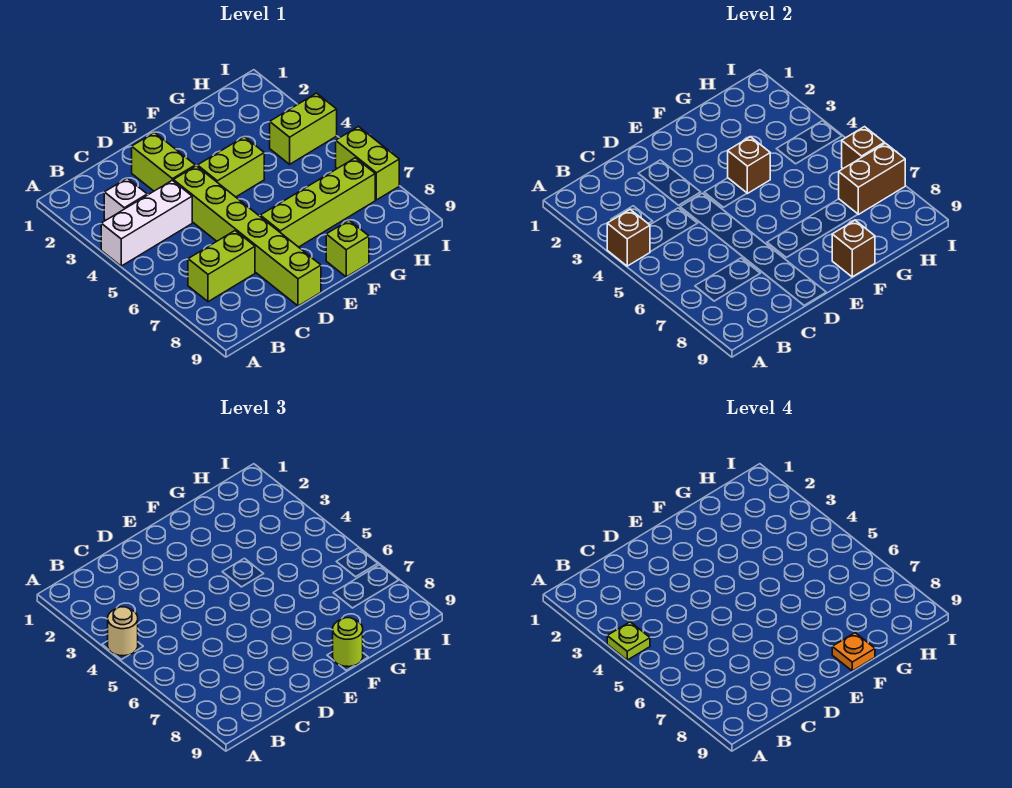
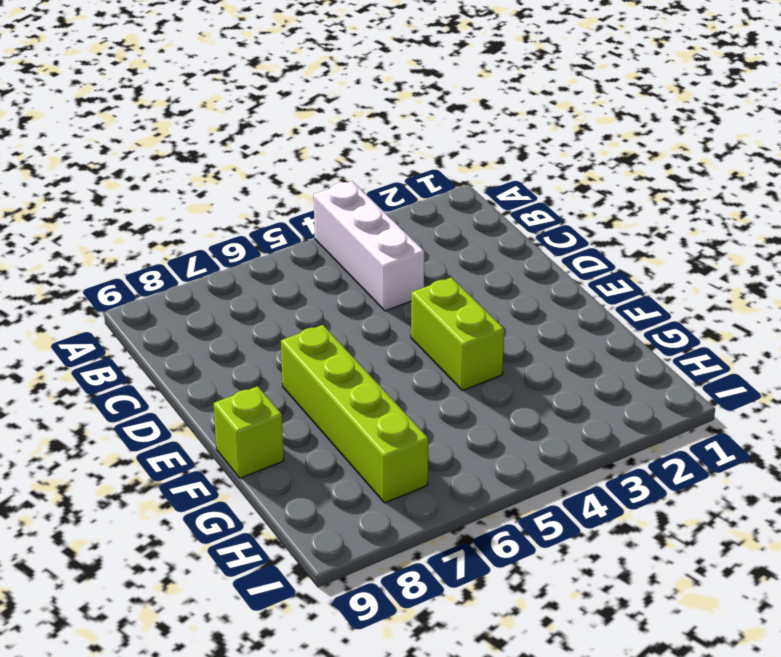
none -> white 1x1 brick [104,178,147,220]
none -> lime 1x2 brick [188,231,255,302]
none -> lime 1x2 brick [132,132,195,191]

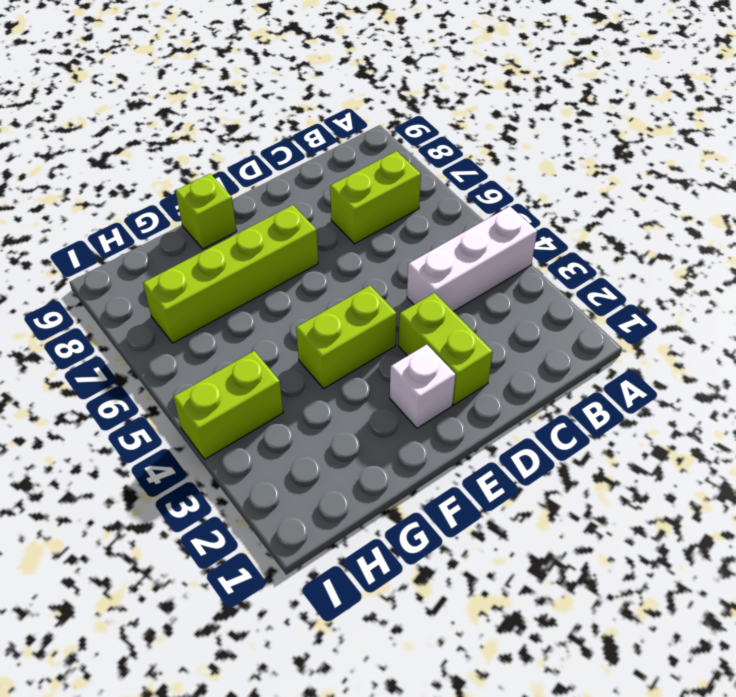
white 1x1 brick [390,345,456,428] -> white 1x1 brick moved to [104,178,147,220]
none -> lime 1x6 brick [173,166,321,306]
none -> lime 1x2 brick [336,127,399,200]
none -> brown 1x1 brick [607,210,650,266]

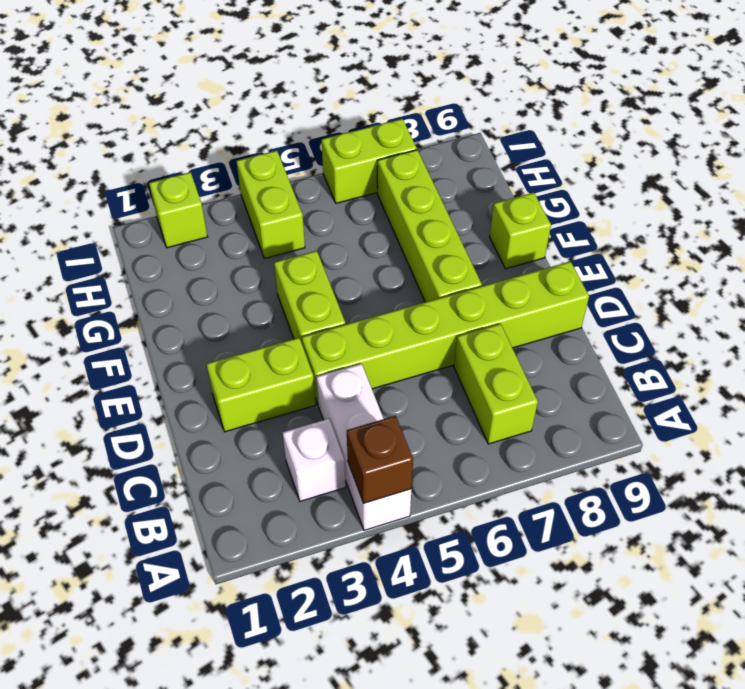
lime 1x1 brick [149,172,207,248] -> none
none -> brown 1x1 brick [728,137,770,193]
none -> brown 1x1 brick [832,220,875,277]
none -> brown 1x2 brick [839,143,905,214]

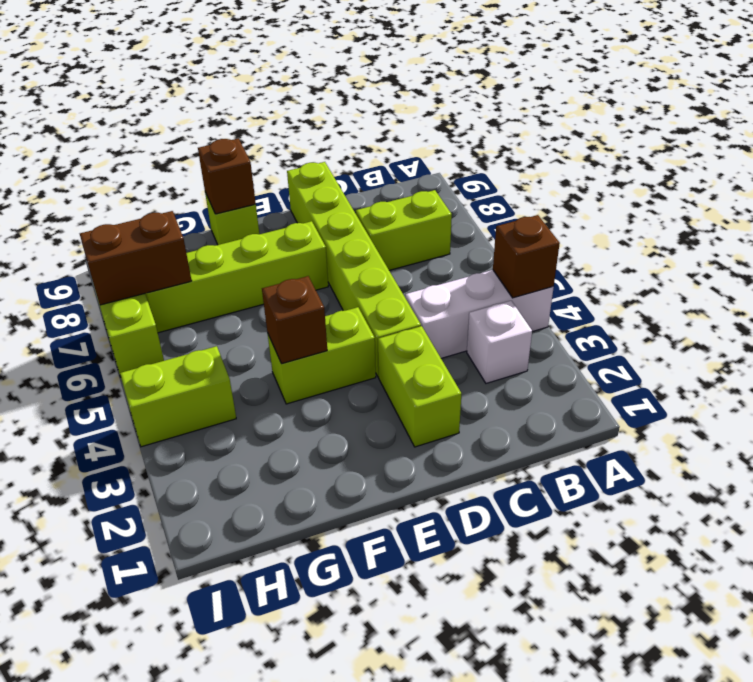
none -> brown 1x1 brick [842,127,884,168]
none -> tan 1x1 round brick [108,607,138,656]
none -> lime 1x1 round brick [333,618,363,667]

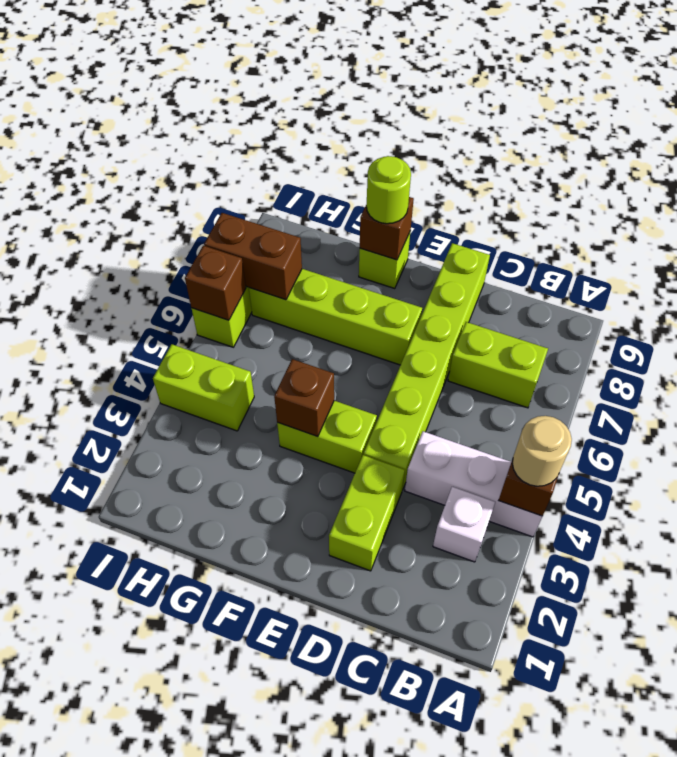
none -> lime 1x1 plate [607,622,650,660]
none -> orange 1x1 plate [832,633,875,671]

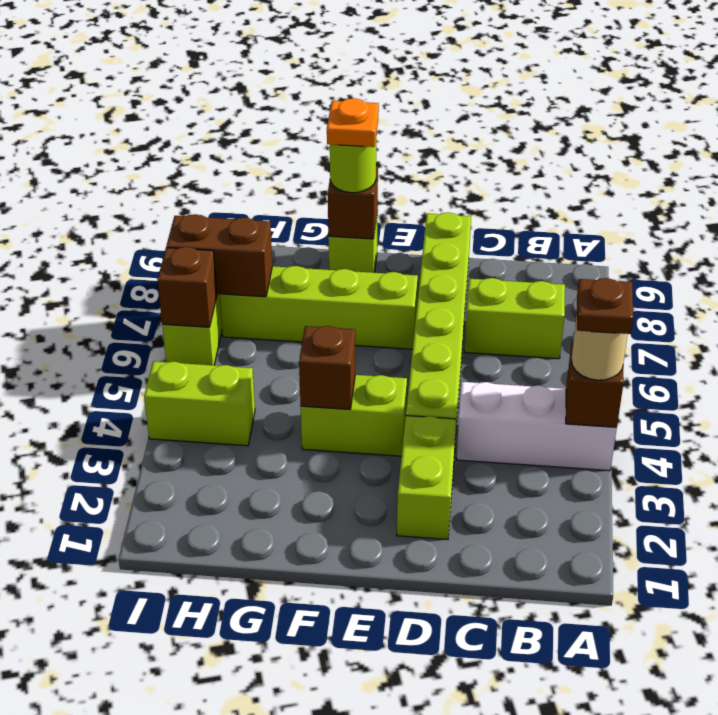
brown 1x1 plate [577,278,633,334] -> lime 1x1 plate [607,622,650,660]
none -> white 1x1 brick [104,178,147,220]

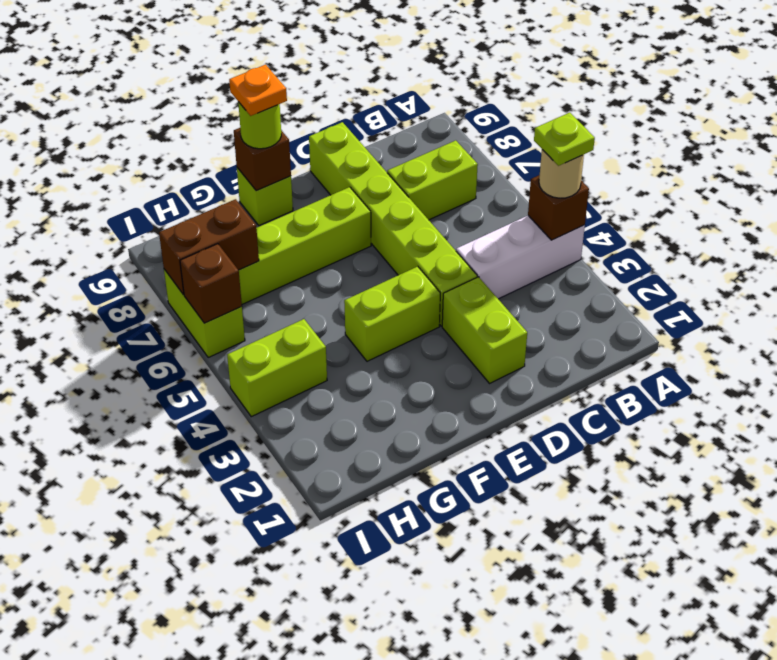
none -> white 1x1 brick [104,178,147,220]
none -> brown 1x1 brick [728,137,770,193]

